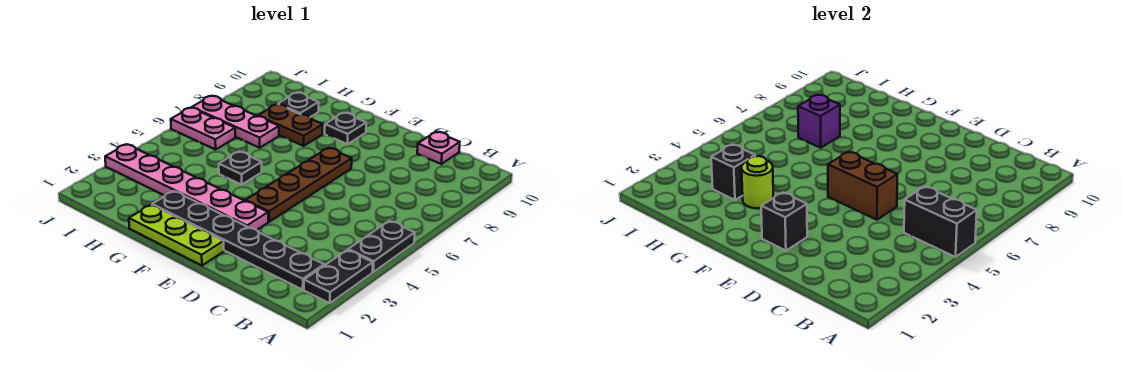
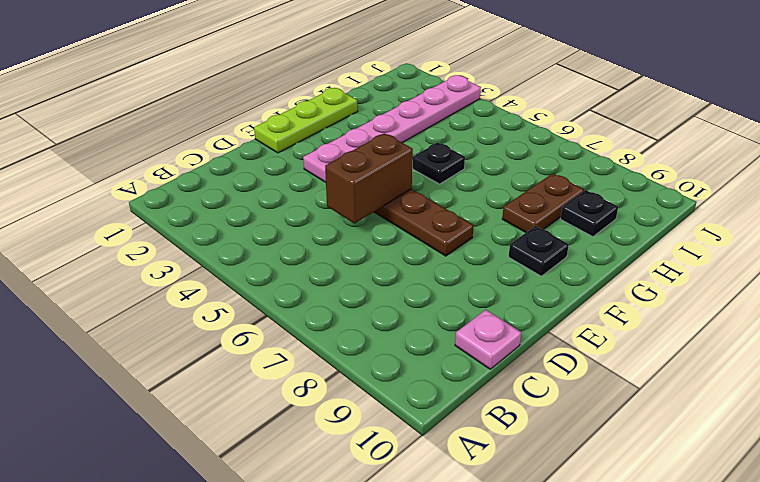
none -> black 1x2 plate [304,250,373,303]
none -> black 1x2 plate [348,221,415,272]
none -> black 1x6 plate [152,191,324,290]

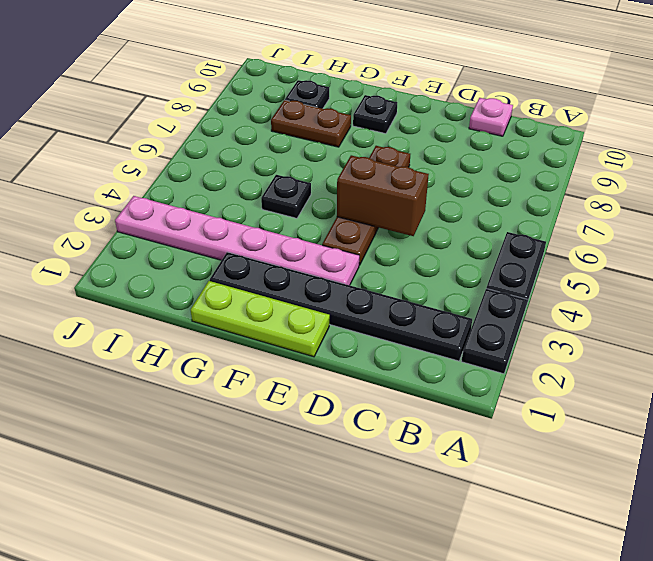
none -> pink 1x3 plate [192,96,279,148]
none -> pink 1x2 plate [171,108,235,150]
none -> black 1x2 brick [904,186,977,257]

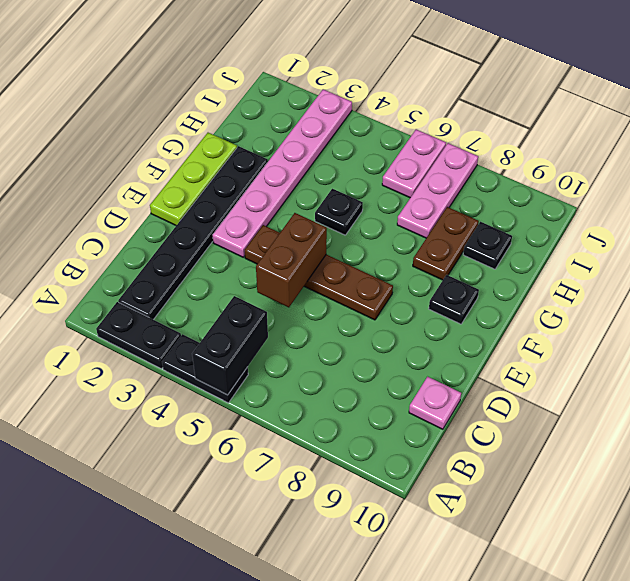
none -> black 1x1 brick [761,193,807,251]
none -> lime 1x1 round brick [742,156,773,208]
none -> black 1x1 brick [711,144,755,200]

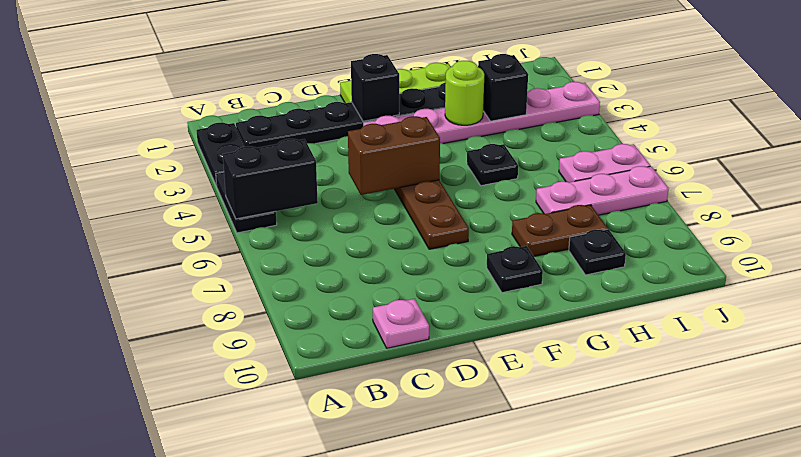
none -> purple 1x1 brick [798,95,840,148]

